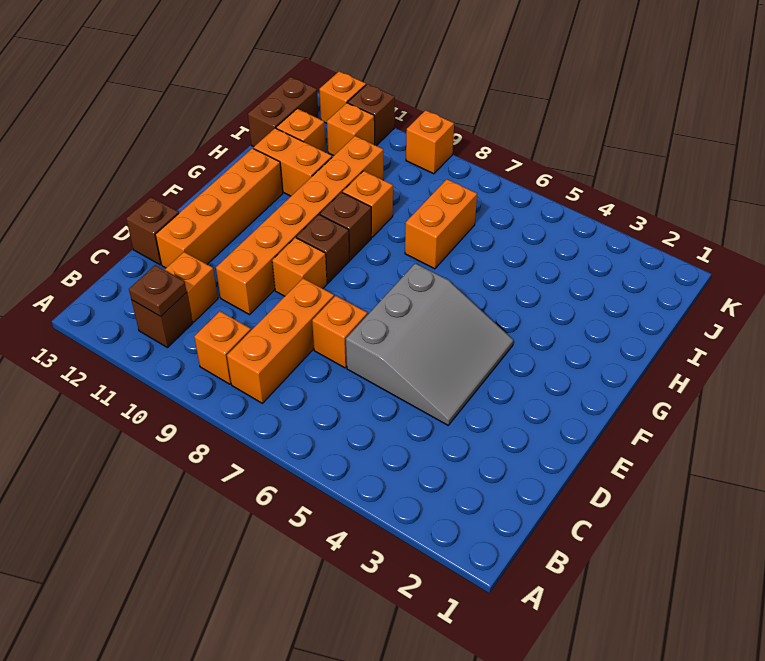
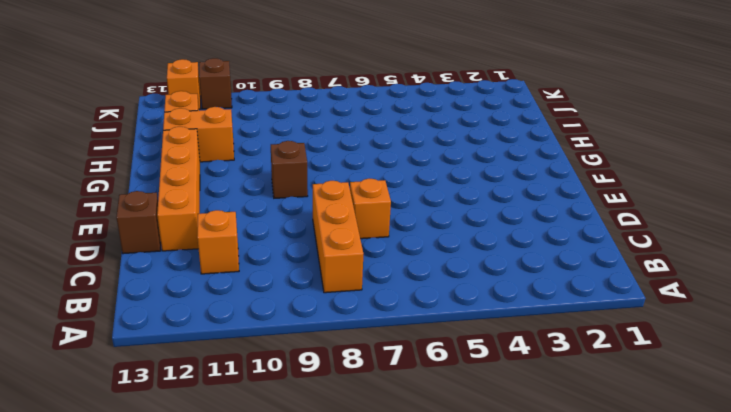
none -> orange 1x1 brick [194,311,251,384]
none -> brown 1x1 brick [132,293,193,348]
none -> grey 3x3 slope [346,263,513,425]

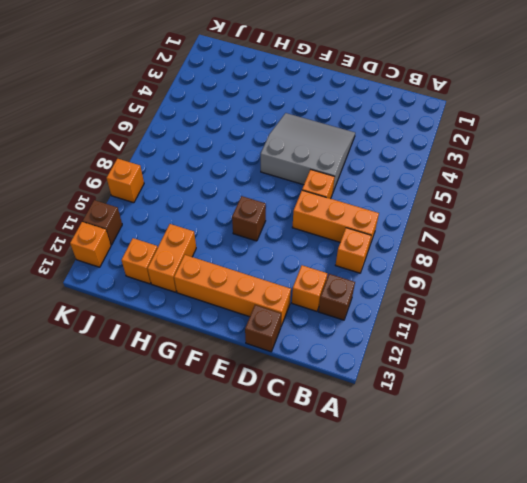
none -> orange 1x6 brick [216,136,383,315]
none -> orange 1x1 brick [272,238,327,296]
none -> brown 1x1 brick [320,192,371,260]

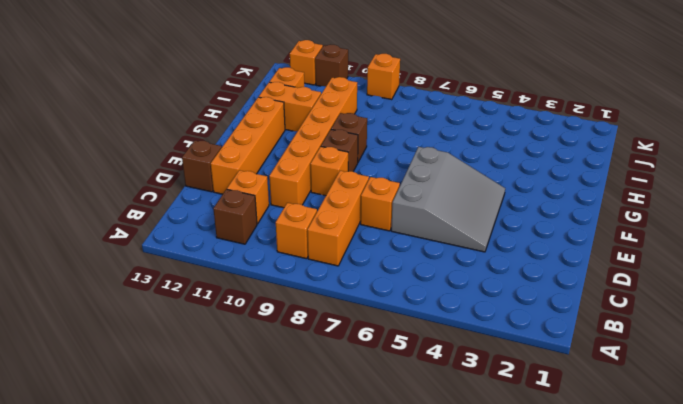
none -> orange 1x2 brick [405,179,477,269]
none -> orange 1x1 brick [343,171,393,237]
none -> brown 1x2 brick [248,77,319,147]

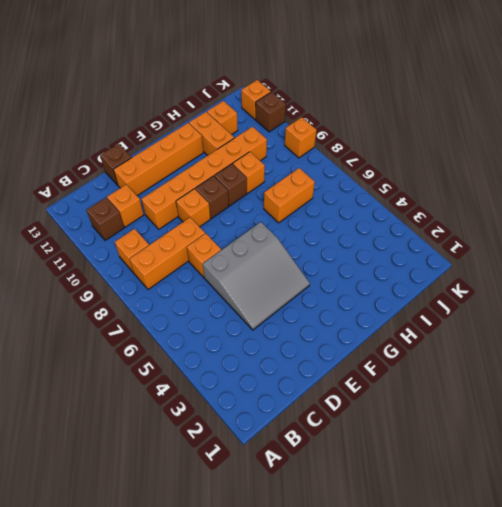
none -> brown 1x2 brick [248,77,319,147]
none -> orange 1x1 brick [327,103,375,156]
none -> brown 1x1 plate [129,265,187,316]

